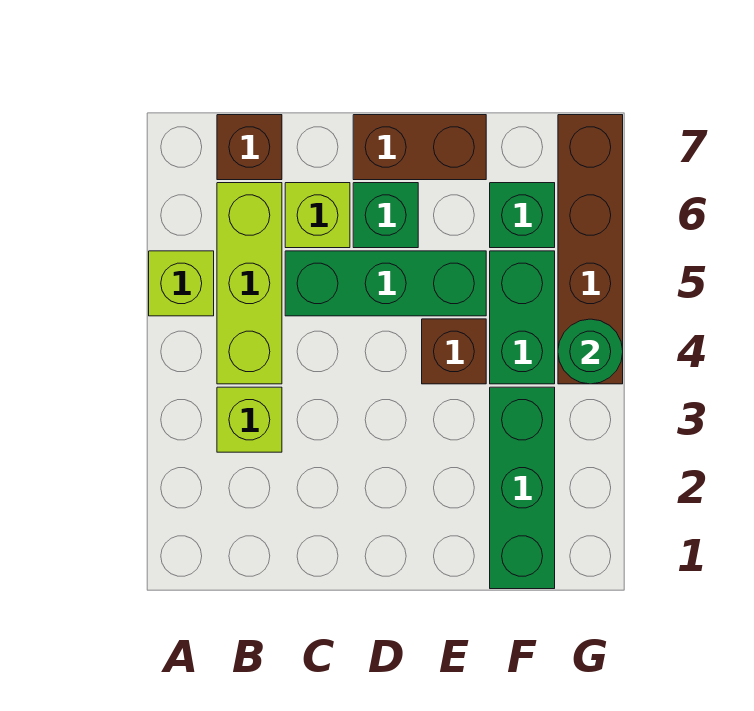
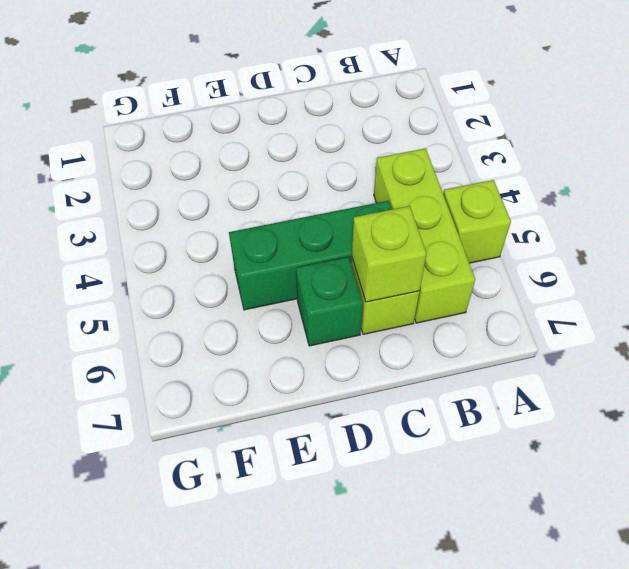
lime 1x1 brick [352,206,426,302] -> lime 1x1 brick moved to [217,387,282,452]
none -> brown 1x1 brick [217,115,282,180]
none -> brown 1x2 brick [353,115,486,180]
none -> brown 1x1 brick [422,319,486,384]

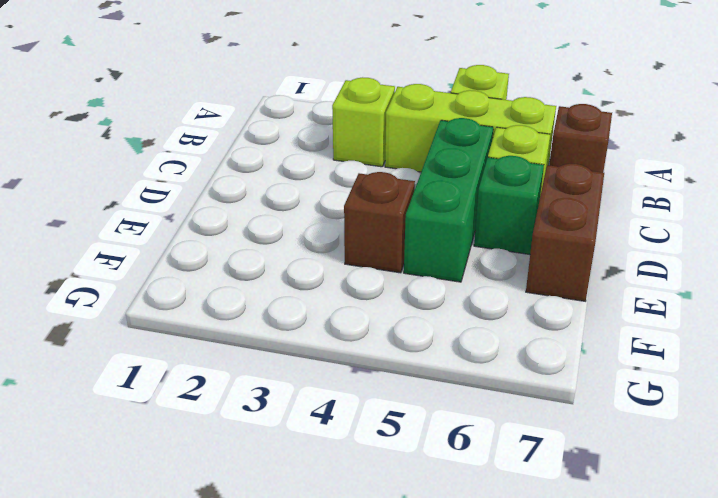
none -> green 1x3 brick [490,387,555,589]
none -> green 1x2 brick [490,251,555,384]
none -> green 1x1 brick [490,183,555,248]

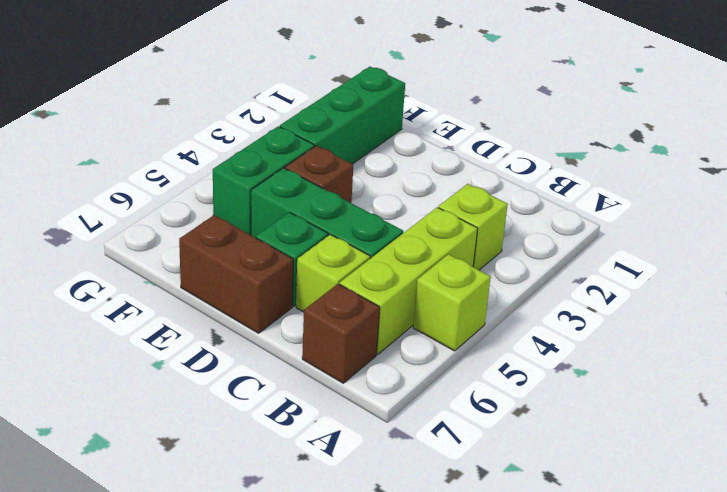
none -> green 1x1 brick [490,183,555,248]
none -> brown 1x4 brick [558,115,623,384]
none -> green 1x1 round brick [558,319,623,384]

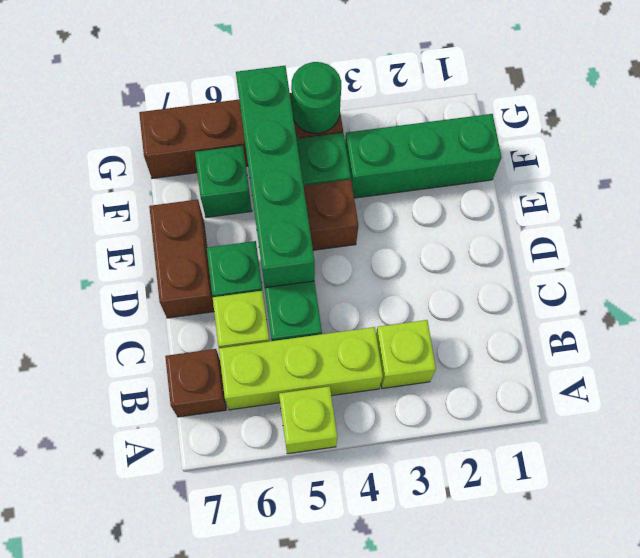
green 1x4 brick [236,66,315,288] -> none

